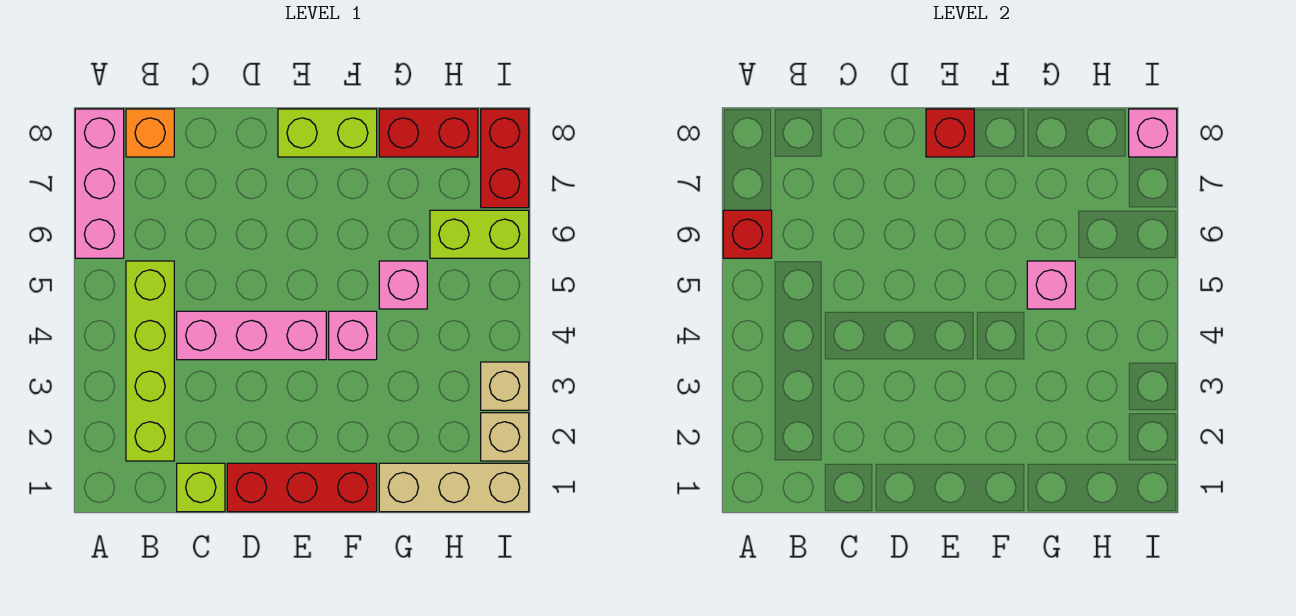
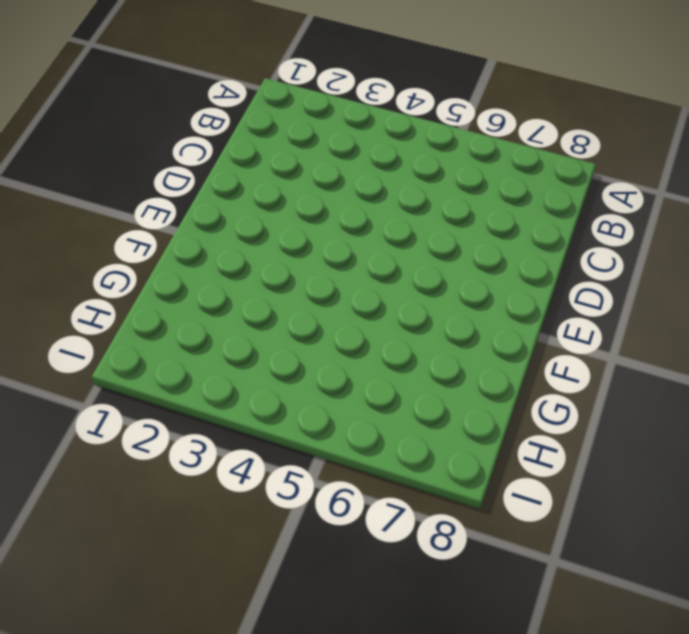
none -> pink 1x3 brick [75,109,124,258]
none -> lime 1x4 brick [126,261,174,461]
none -> orange 1x1 brick [126,109,174,157]

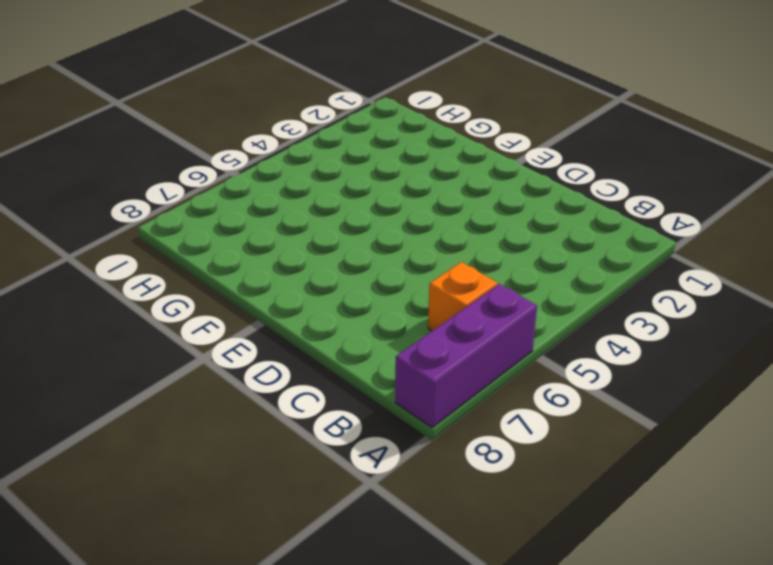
purple 1x3 brick [395,284,537,428] -> pink 1x3 brick [75,109,124,258]
orange 1x1 brick [428,262,498,331] -> orange 1x1 brick moved to [126,109,174,157]
none -> lime 1x4 brick [126,261,174,461]
none -> lime 1x1 brick [177,463,225,512]
none -> pink 1x3 brick [177,311,326,360]

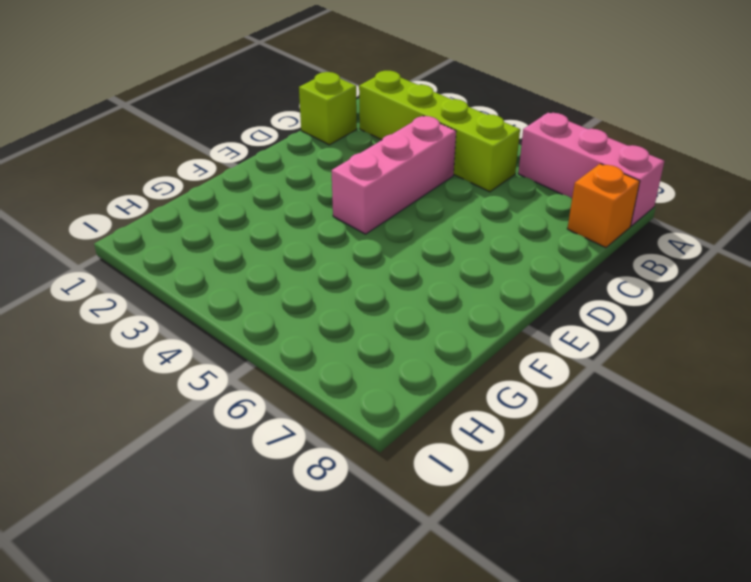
none -> red 1x3 brick [227,463,377,512]
none -> lime 1x2 brick [278,109,377,157]
none -> pink 1x1 brick [329,311,377,360]

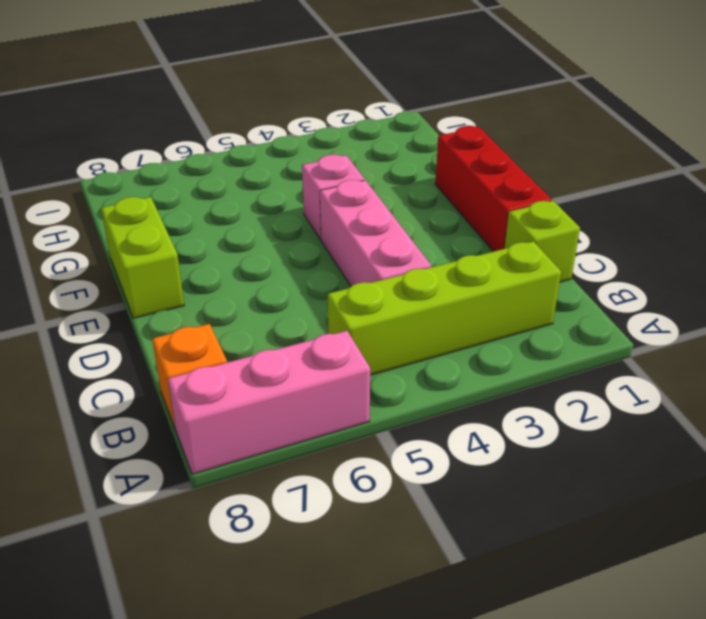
none -> tan 1x3 brick [379,463,529,512]
none -> pink 1x1 brick [379,261,427,309]
none -> red 1x2 brick [379,109,478,157]

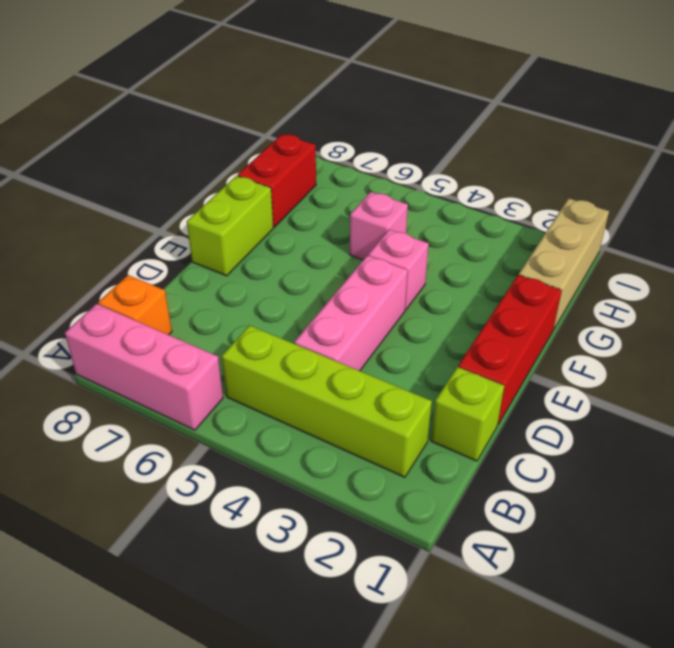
none -> lime 1x2 brick [430,210,529,258]
none -> tan 1x1 brick [481,413,529,461]
none -> tan 1x1 brick [481,362,529,410]

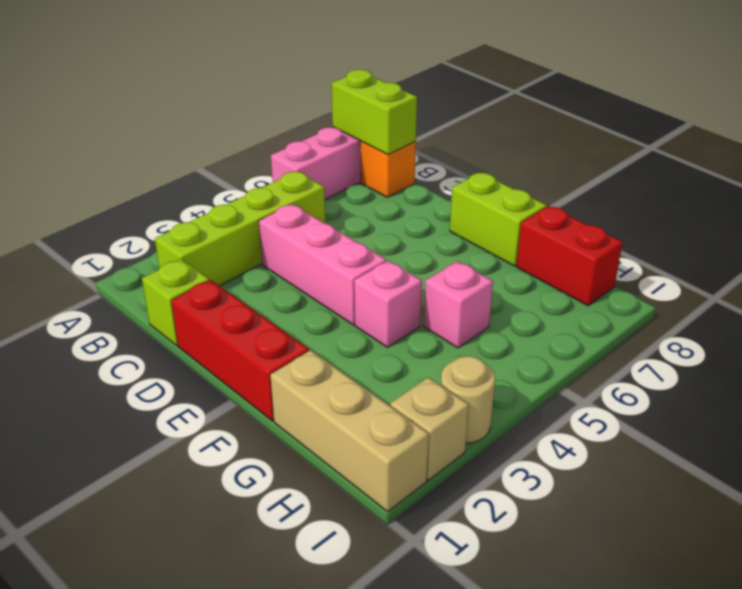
lime 1x2 brick [332,70,417,155] -> lime 1x2 brick moved to [430,210,529,258]
tan 1x1 round brick [441,356,495,443] -> tan 1x1 brick [481,362,529,410]
none -> red 1x2 brick [481,109,529,208]
none -> red 1x1 brick [723,210,772,258]
none -> red 1x1 brick [926,109,974,157]

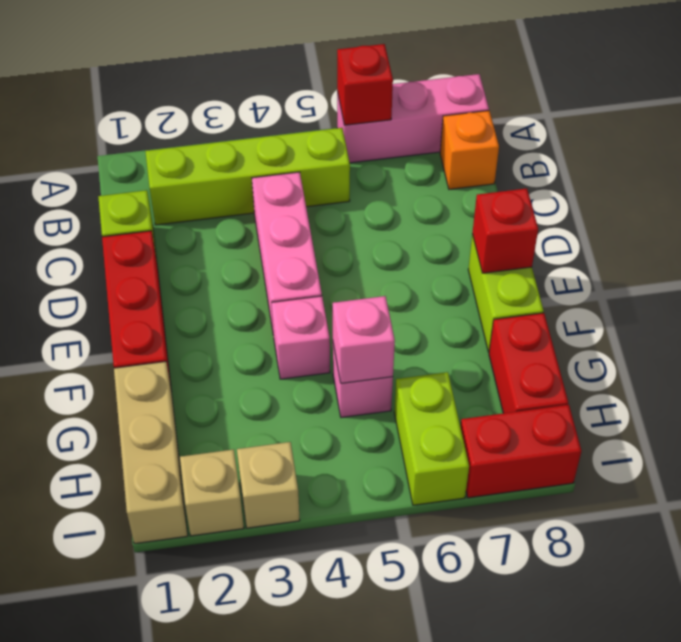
none -> pink 1x1 brick [1129,109,1177,157]

